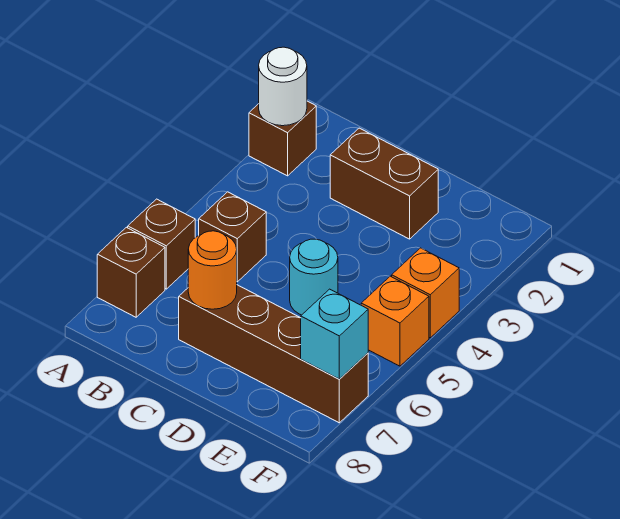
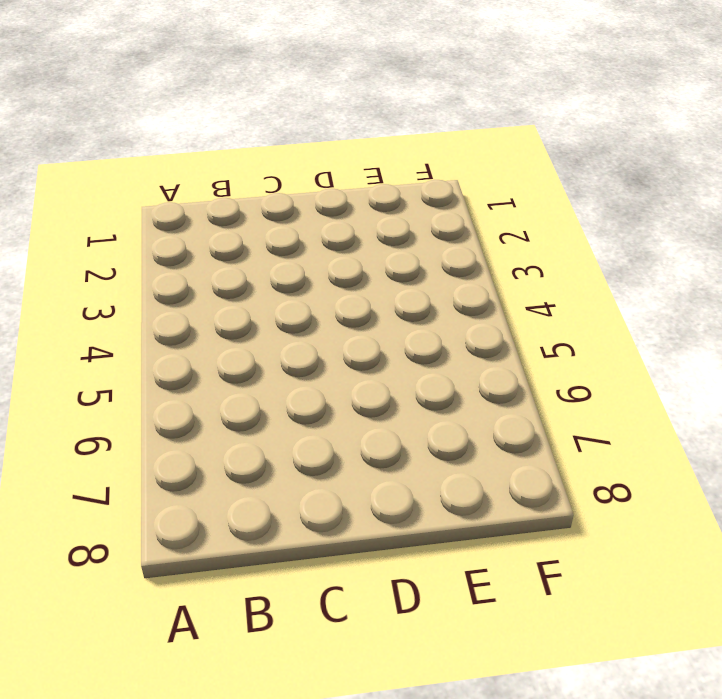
none -> brown 1x1 brick [249,101,316,176]
none -> brown 1x1 brick [128,199,195,289]
none -> brown 1x1 brick [97,227,165,317]

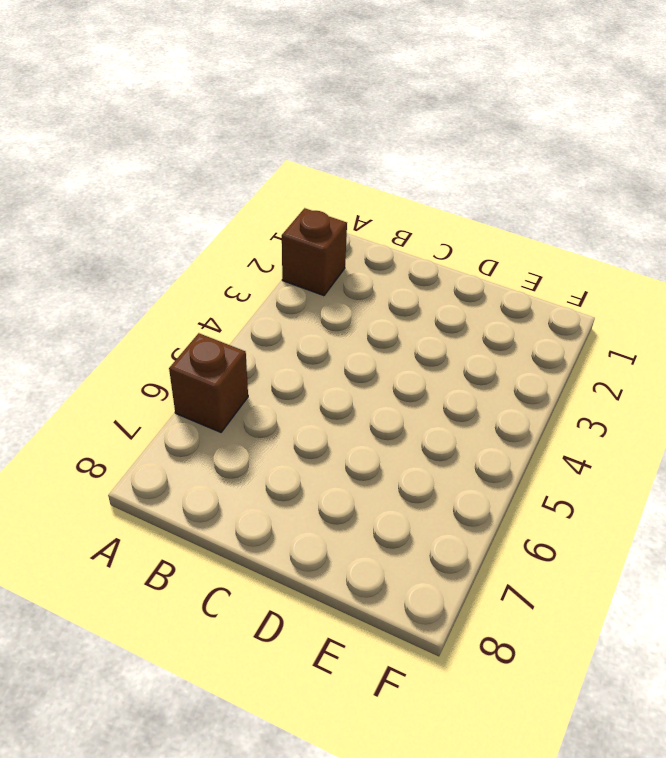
none -> brown 1x1 brick [97,227,165,317]
none -> brown 1x1 brick [199,192,266,282]
none -> brown 1x2 brick [330,128,438,239]

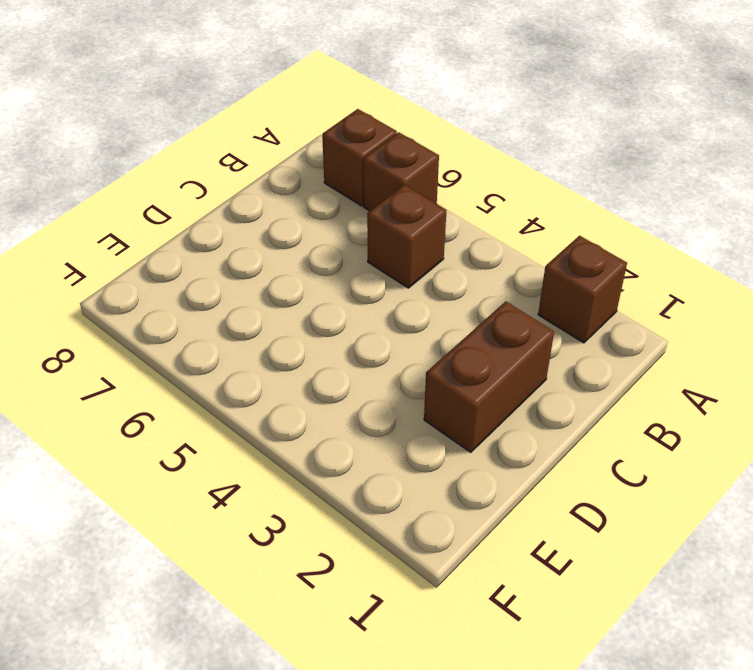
none -> brown 1x4 brick [179,285,368,423]
none -> cyan 1x1 round brick [290,239,338,315]
none -> orange 1x1 brick [392,248,459,338]

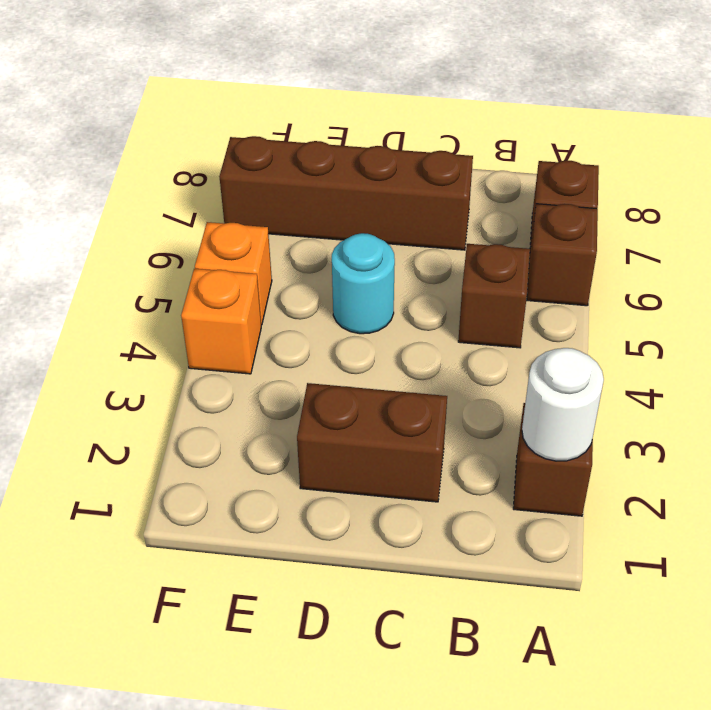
none -> orange 1x1 round brick [188,231,237,309]
none -> cyan 1x1 brick [301,289,368,379]

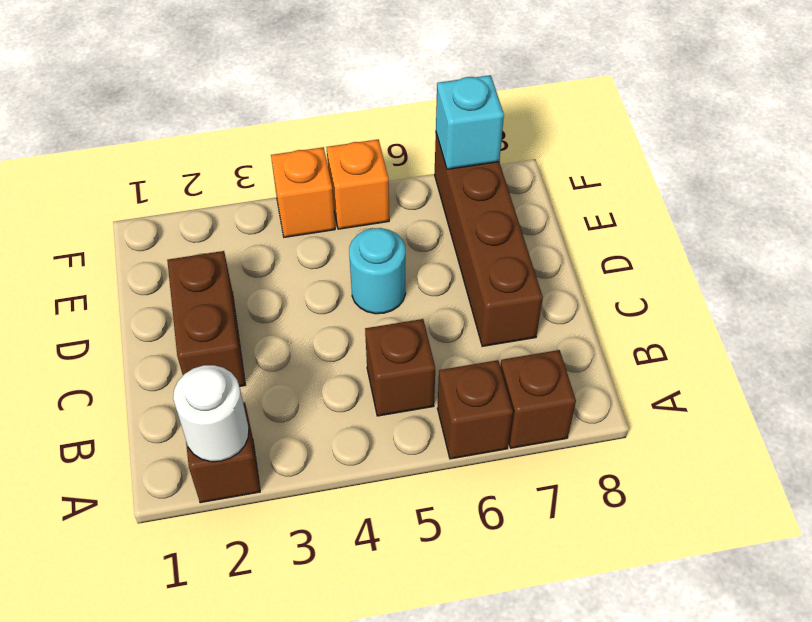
none -> orange 1x1 round brick [188,231,237,309]

